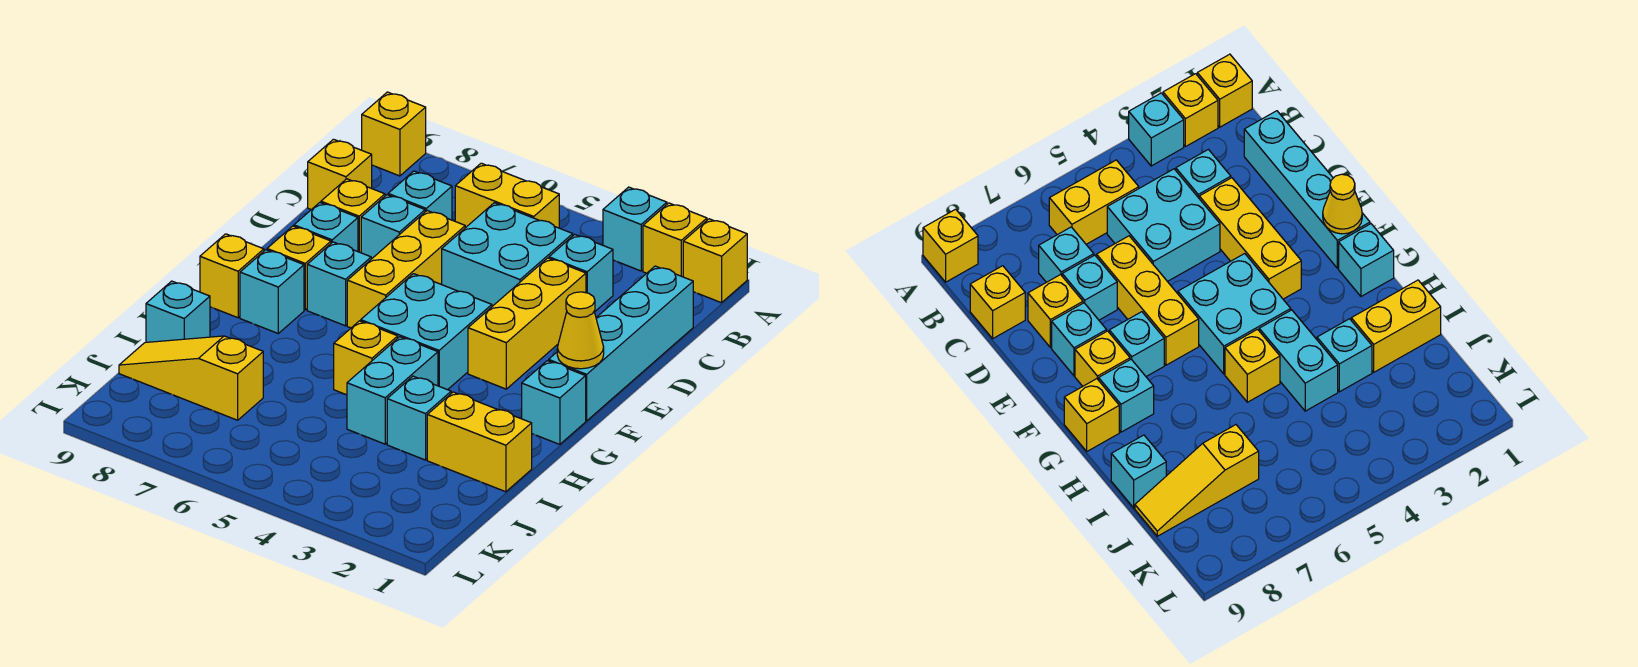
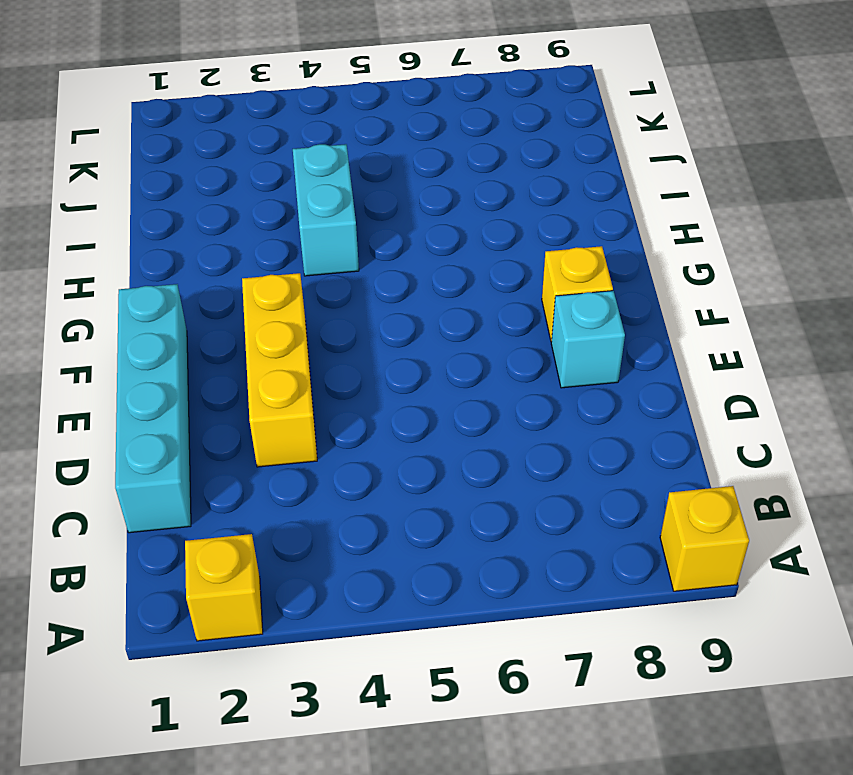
none -> yellow 1x1 brick [683,219,747,303]
none -> cyan 1x1 brick [603,187,667,271]
none -> yellow 1x2 brick [455,163,559,228]

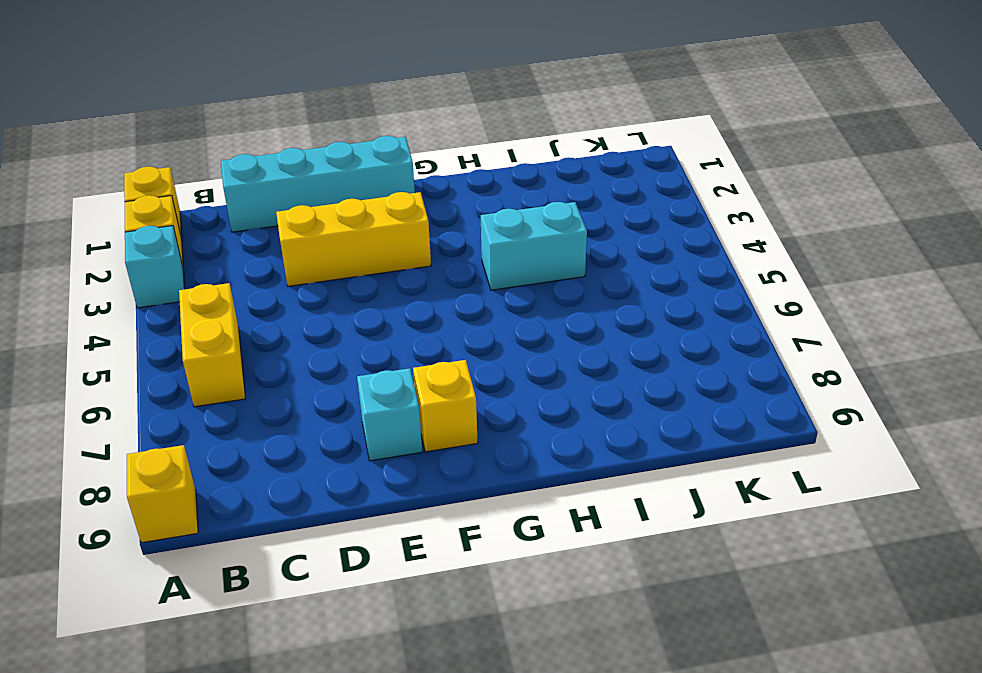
none -> cyan 1x1 brick [549,234,613,312]
none -> cyan 2x2 brick [442,203,573,306]
none -> cyan 1x1 brick [388,171,452,220]

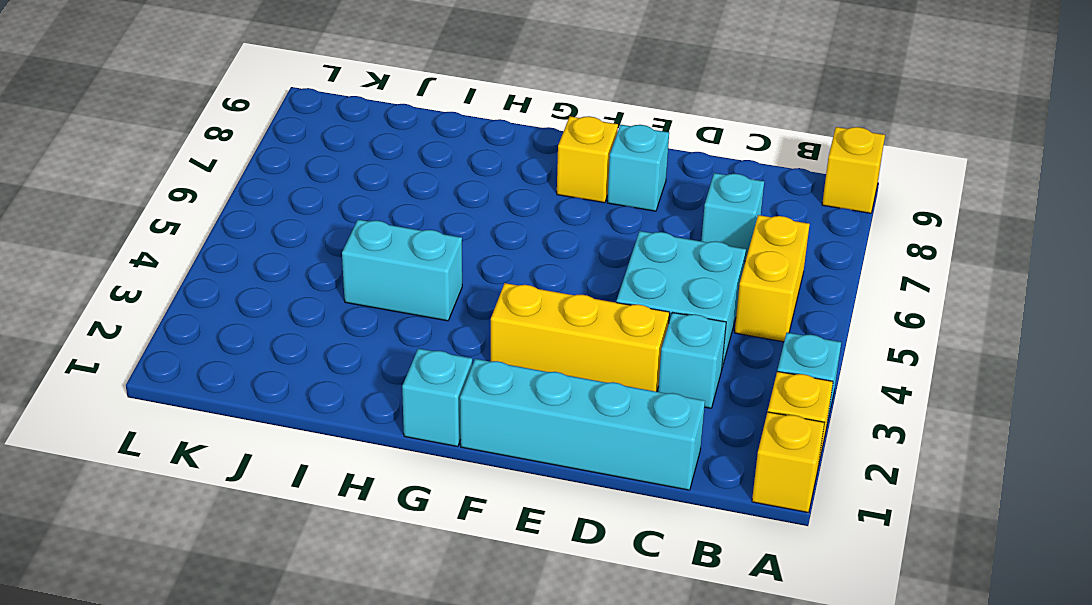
none -> yellow 1x1 brick [308,139,372,210]
none -> yellow 1x3 brick [347,211,465,328]
none -> cyan 1x1 brick [361,195,425,259]

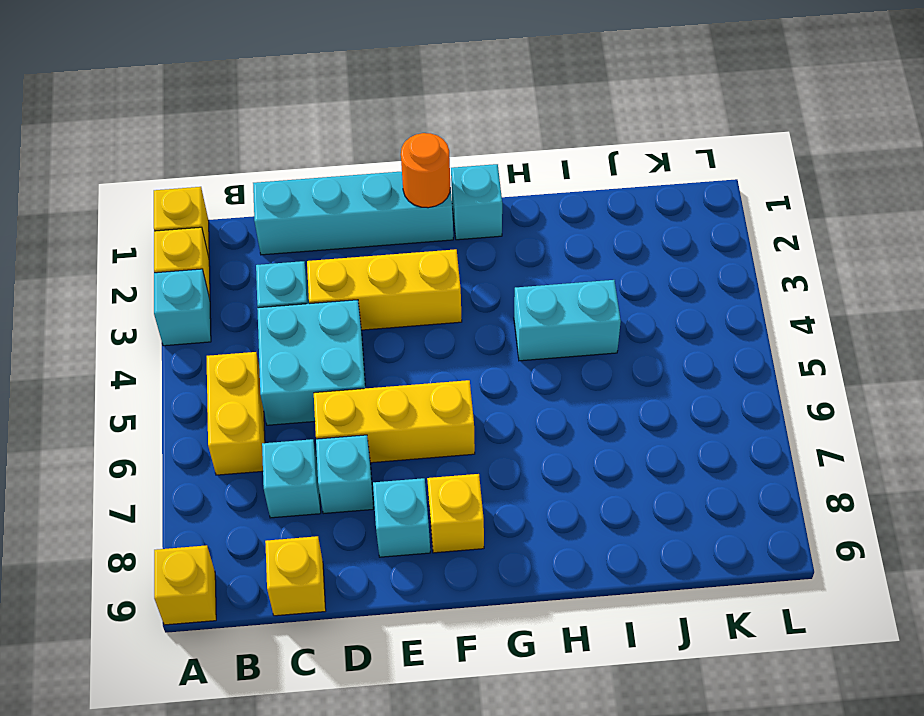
orange 1x1 round brick [401,133,450,208] -> yellow 1x1 cone [557,292,604,369]
none -> yellow 1x1 brick [321,179,385,253]
none -> cyan 2x2 brick [361,274,492,390]
none -> cyan 1x1 brick [307,242,371,326]

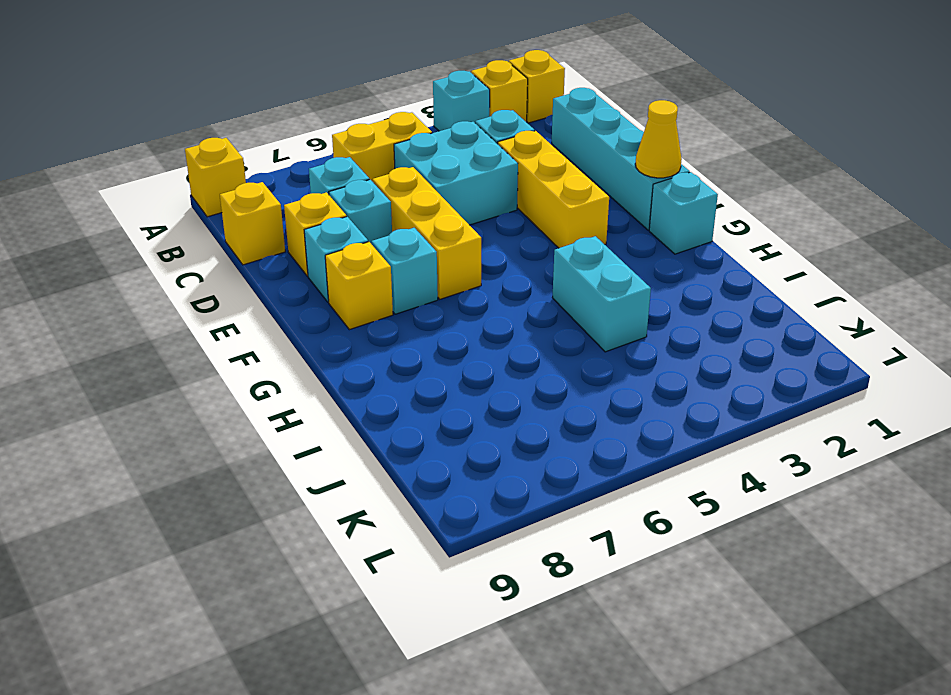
none -> cyan 2x2 brick [361,274,492,390]
none -> cyan 1x1 brick [240,250,304,333]
none -> yellow 1x1 brick [200,234,264,318]

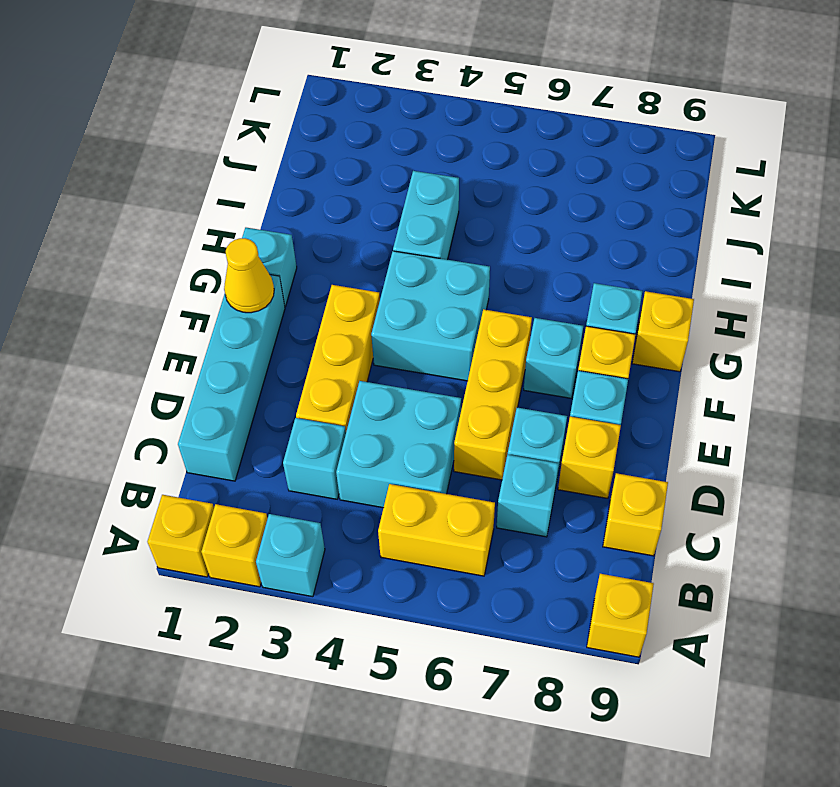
none -> yellow 1x1 brick [334,321,398,395]
none -> yellow 1x2 brick [427,392,532,492]
none -> cyan 1x1 brick [387,376,451,460]

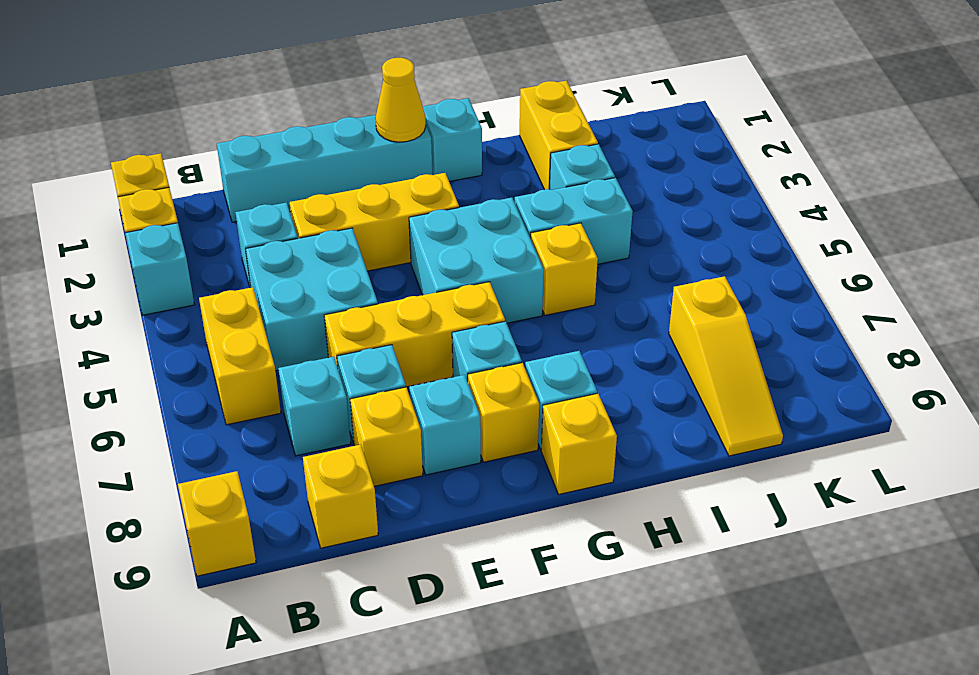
none -> cyan 1x1 brick [146,281,210,342]

